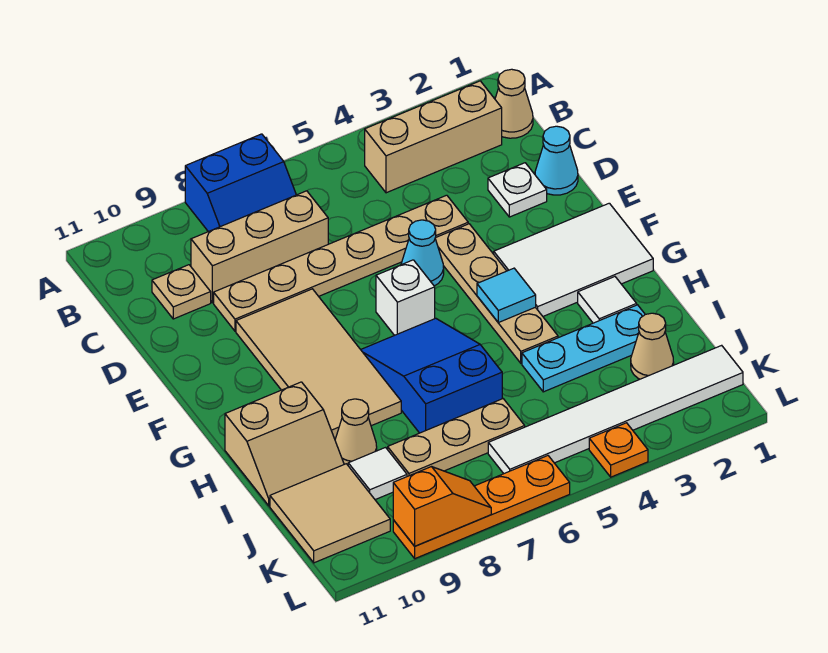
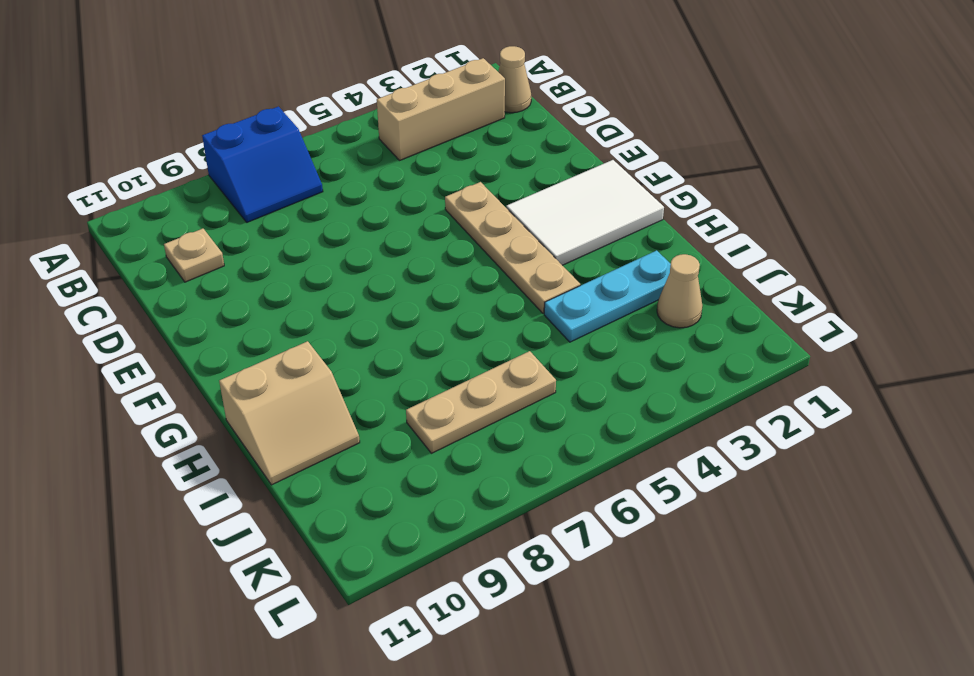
none -> tan 1x3 brick [191,191,328,303]
none -> cyan 1x1 cone [535,126,578,195]
none -> white 1x1 plate [488,163,547,217]

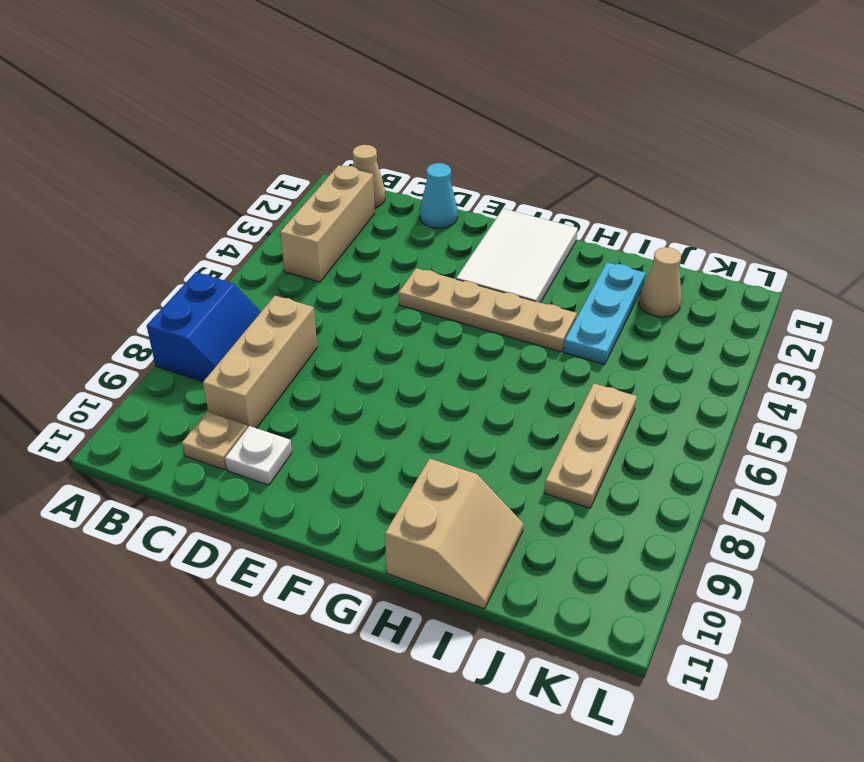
white 1x1 plate [225,426,292,485] -> white 1x1 plate moved to [488,163,547,217]
none -> tan 1x6 plate [214,195,468,331]
none -> cyan 1x1 cone [401,220,444,286]
none -> tan 2x4 tile [236,289,401,439]

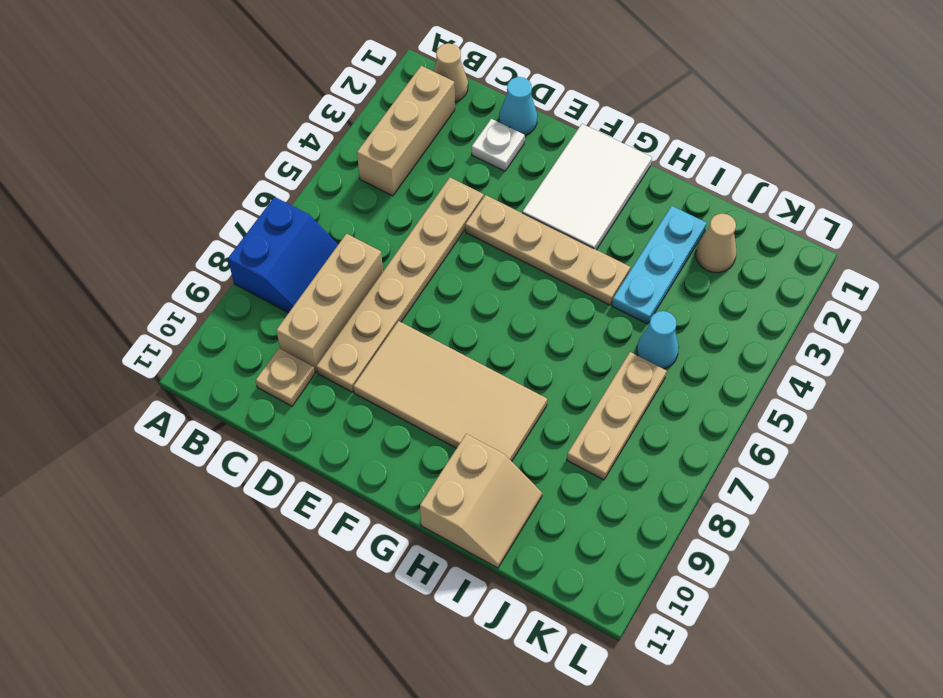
cyan 1x1 cone [637,311,679,369] -> cyan 1x1 cone moved to [401,220,444,286]
none -> white 1x1 brick [376,260,435,335]
none -> blue 2x3 slope [361,318,502,433]
none -> white 1x1 tile [578,277,637,323]

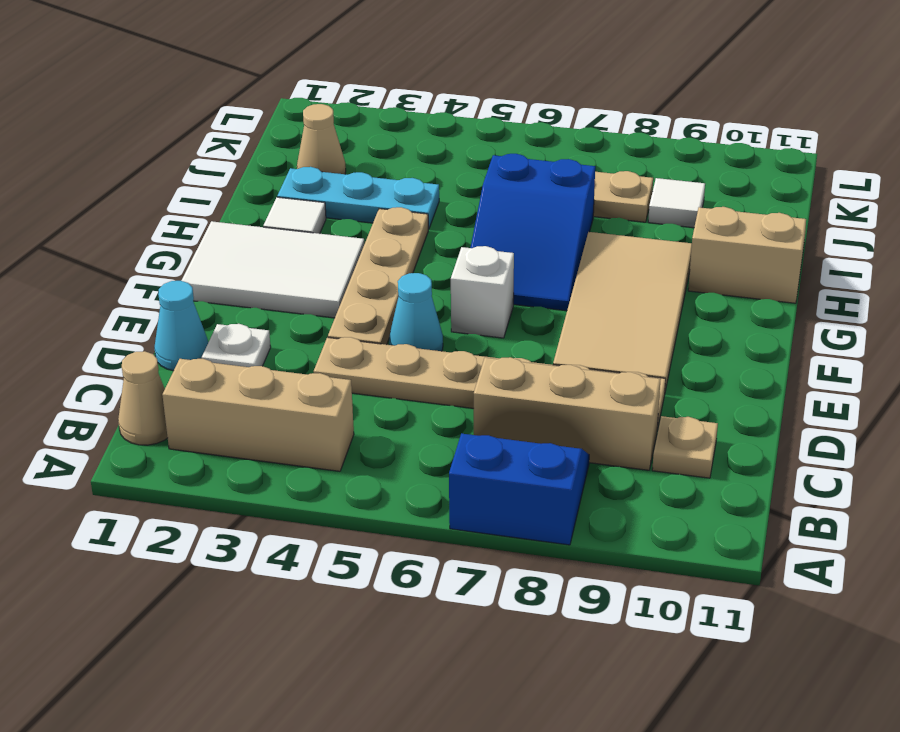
none -> tan 1x1 cone [335,399,377,465]
none -> tan 2x2 tile [270,464,390,563]
none -> white 1x6 tile [488,345,743,474]

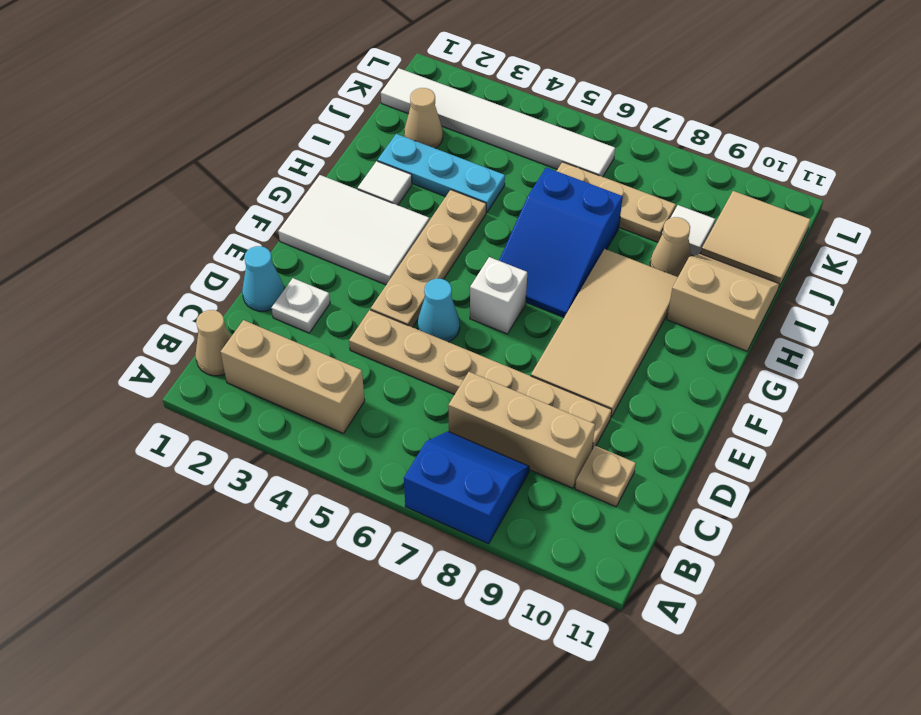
none -> orange 1x1 plate [589,423,648,477]
none -> orange 1x4 plate [393,456,570,559]
none -> cyan 1x1 tile [477,268,536,323]

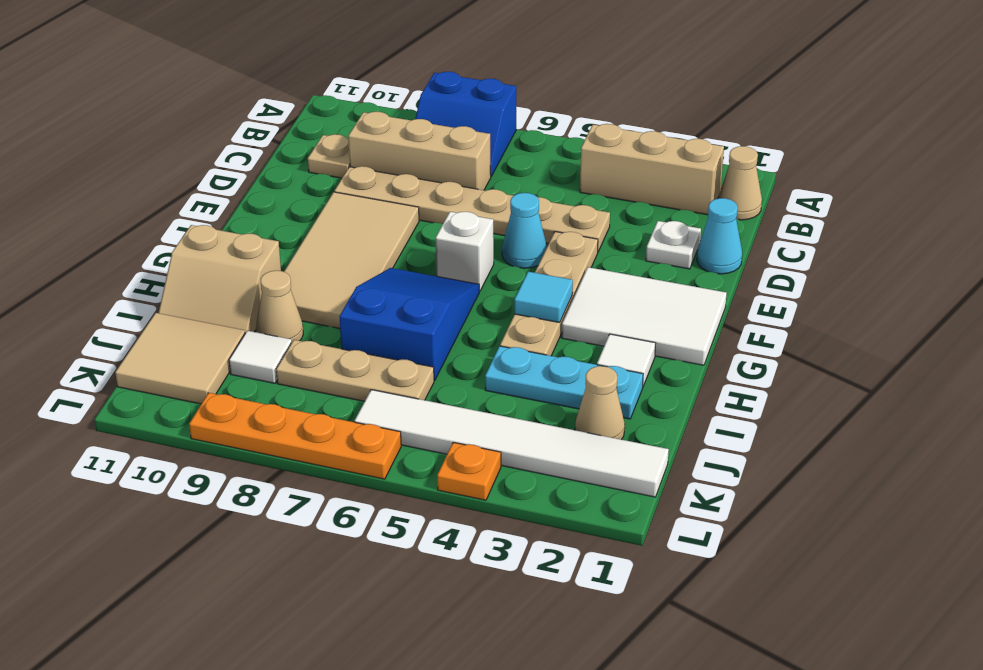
none -> orange 1x2 slope [393,467,491,546]

